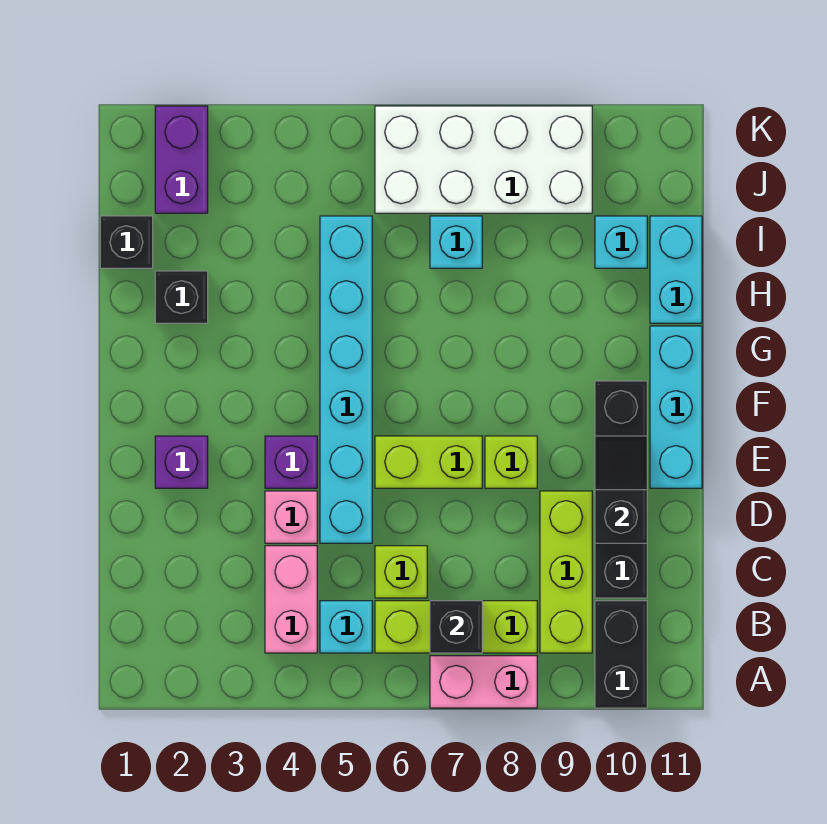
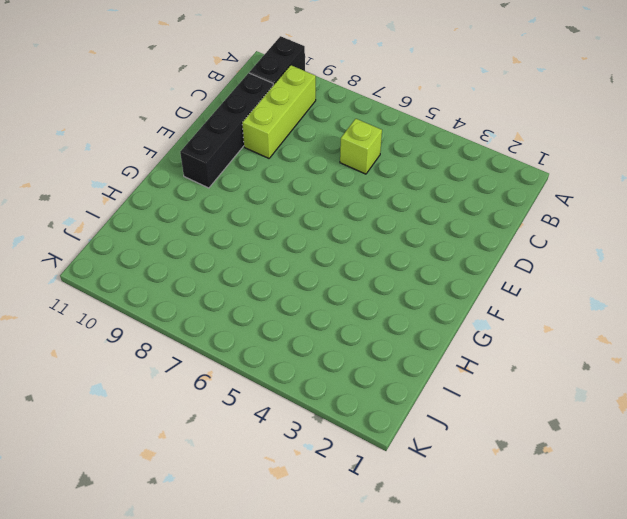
none -> pink 1x2 brick [430,656,537,708]
none -> pink 1x2 brick [265,546,317,653]
none -> cyan 1x1 brick [320,601,372,653]

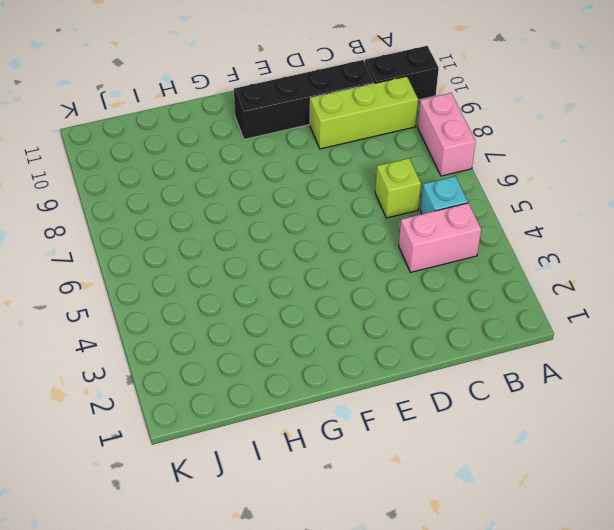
none -> lime 1x3 brick [375,601,537,653]
none -> pink 1x1 brick [265,491,317,543]
none -> cyan 1x6 brick [320,216,372,543]

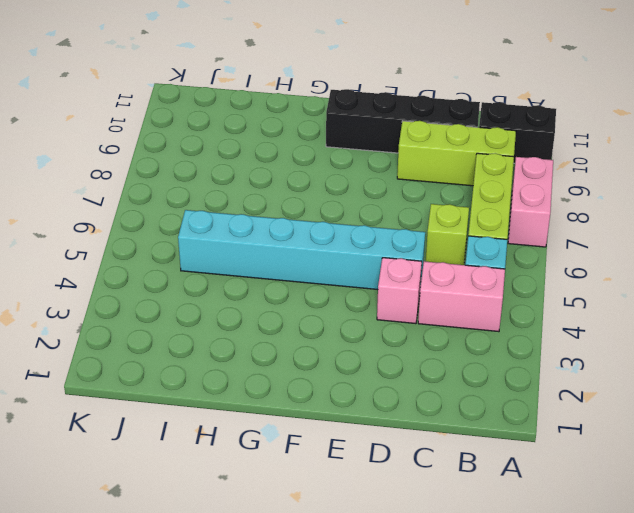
none -> purple 1x1 brick [155,436,208,488]
none -> purple 1x1 brick [265,436,317,488]
none -> lime 1x2 brick [375,436,482,488]

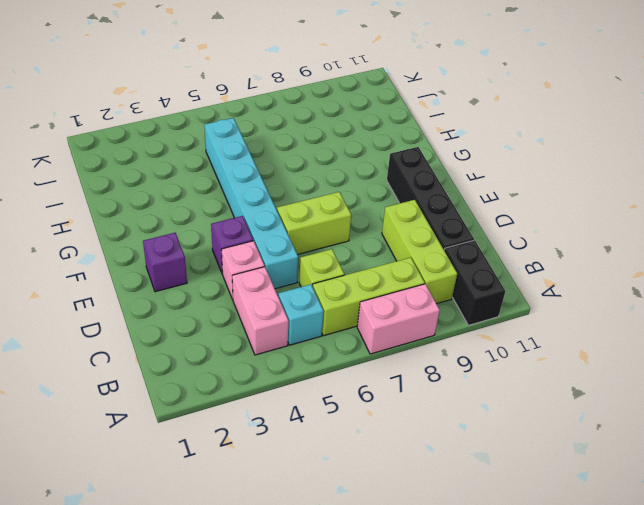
none -> lime 1x1 brick [485,436,537,488]
none -> cyan 1x3 brick [650,326,702,488]
none -> black 1x1 brick [155,271,208,323]

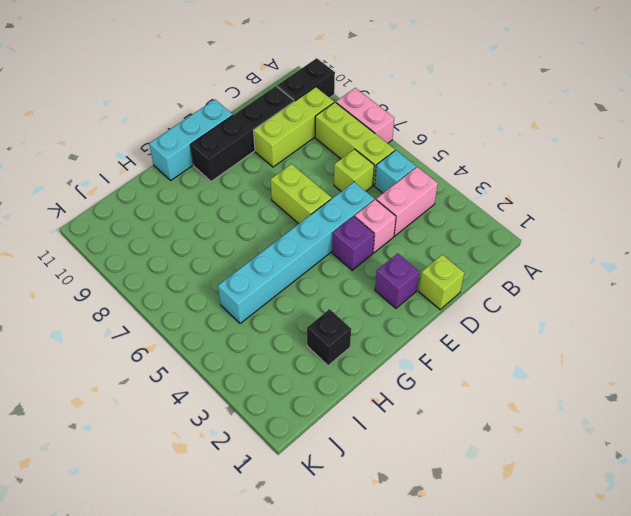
lime 1x1 brick [419,254,464,310] -> lime 1x1 brick moved to [485,436,537,488]
none -> cyan 1x2 brick [650,216,702,323]
none -> black 1x1 brick [100,216,153,268]
none -> cyan 1x1 brick [430,216,482,268]

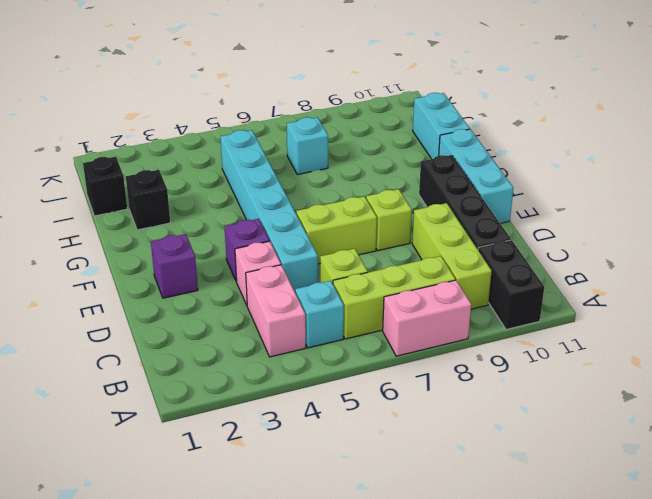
none -> cyan 1x1 brick [595,216,647,268]
none -> purple 1x2 brick [155,106,208,213]
none -> white 2x4 brick [375,106,592,213]

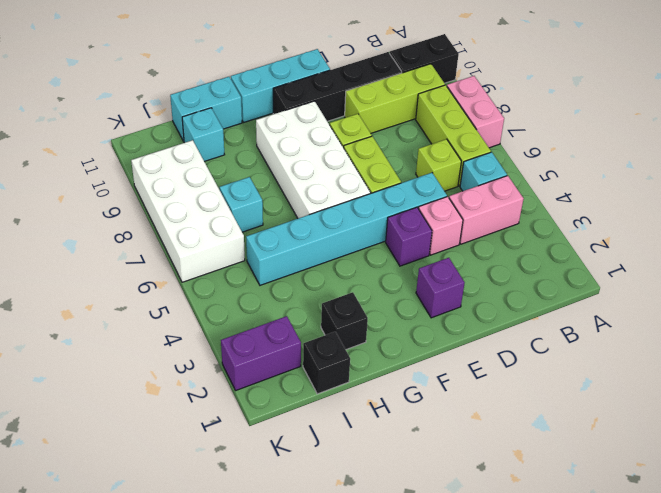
white 2x4 brick [256,101,370,218] -> none
none -> black 1x1 brick [430,601,482,653]
none -> black 1x2 slope [595,436,647,543]

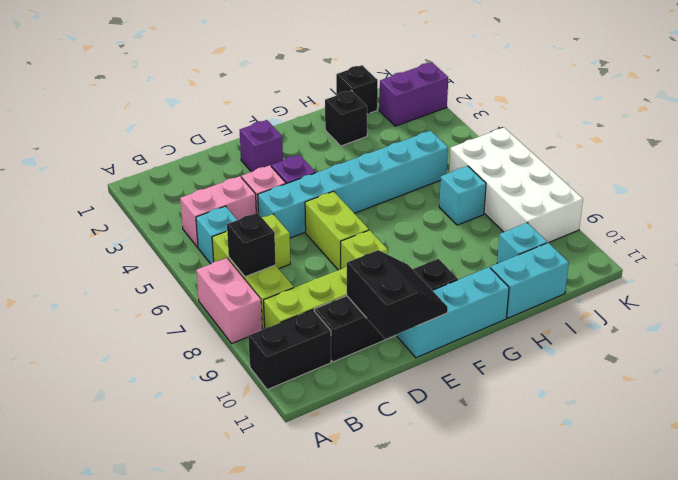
black 2x2 slope [347,250,448,339] -> black 1x2 slope [595,436,647,543]

